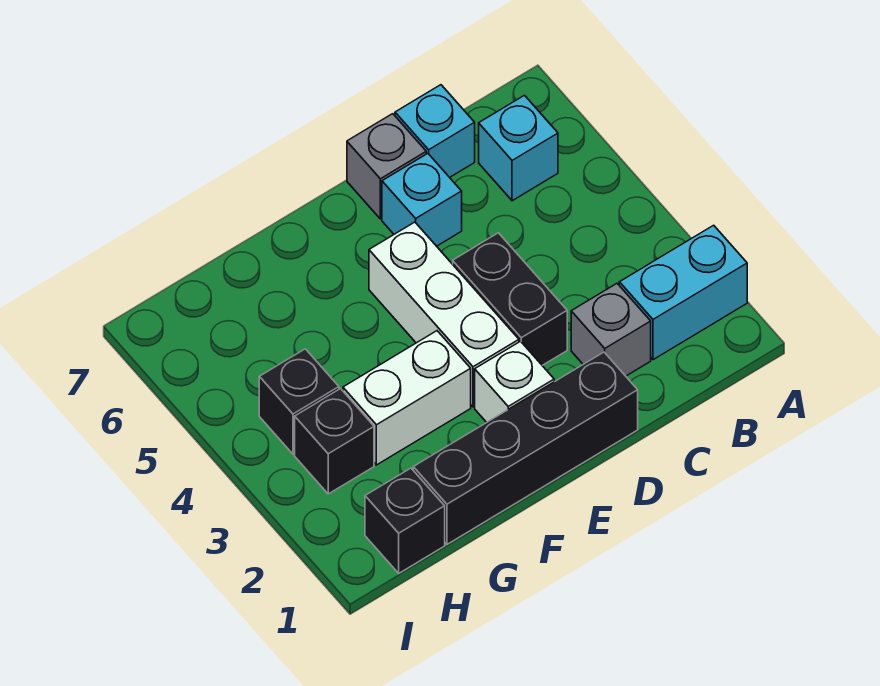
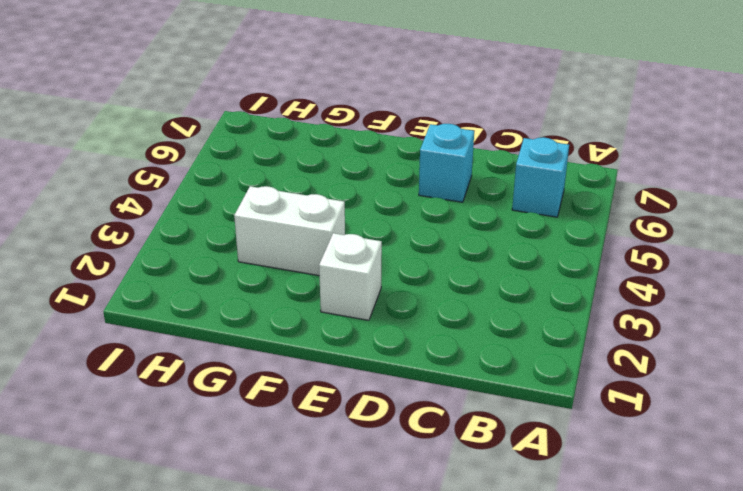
none -> cyan 1x2 brick [619,225,747,360]
none -> grey 1x1 brick [571,284,651,376]
none -> cyan 1x1 brick [395,85,475,177]

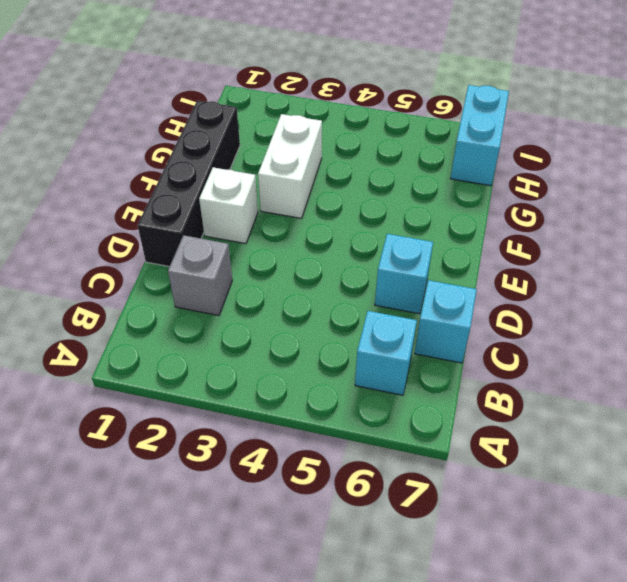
cyan 1x2 brick [450,85,509,186] -> cyan 1x2 brick moved to [619,225,747,360]
none -> black 1x2 brick [453,233,567,365]
none -> grey 1x1 brick [347,114,426,219]
none -> white 1x3 brick [369,222,519,407]

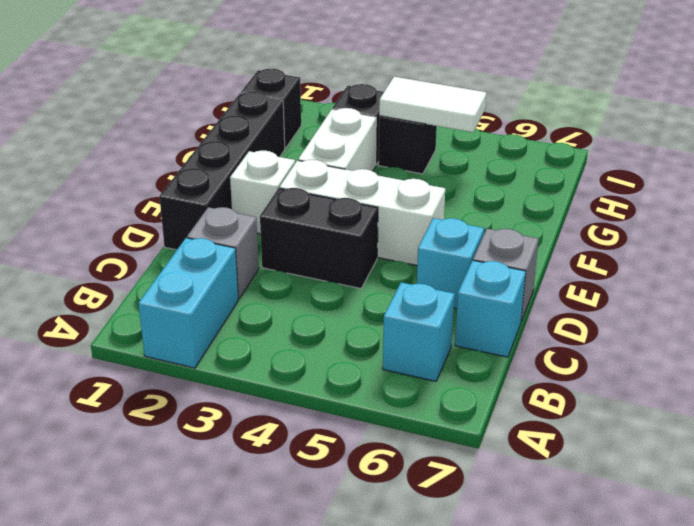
white 1x2 tile [379,77,486,132] -> none

